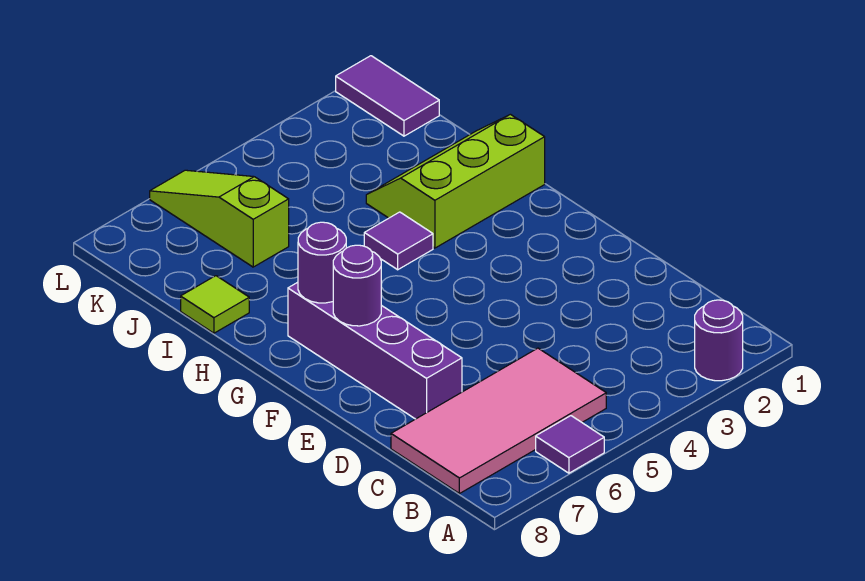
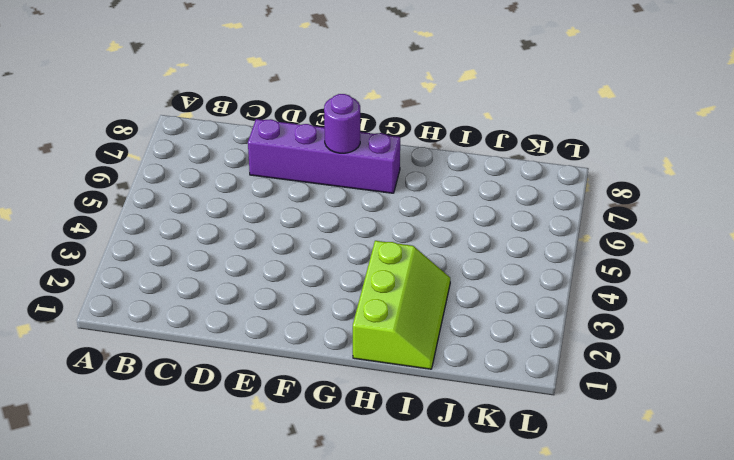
none -> purple 1x1 round brick [695,300,743,381]
none -> purple 1x1 tile [536,416,604,473]

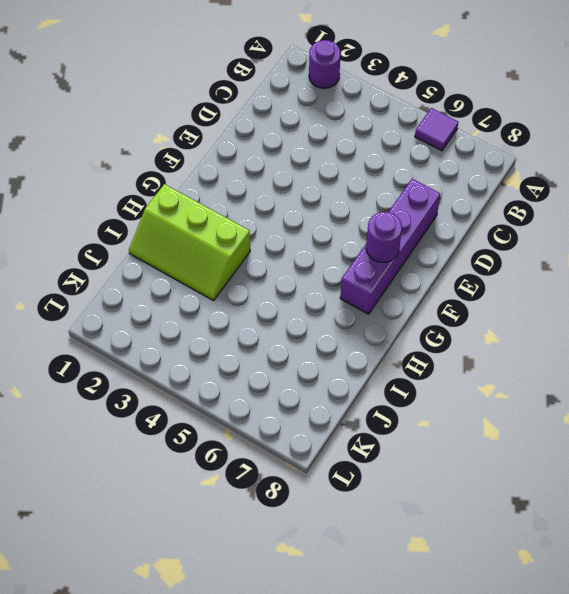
none -> pink 2x4 tile [391,348,606,494]
none -> purple 1x1 tile [364,212,433,270]

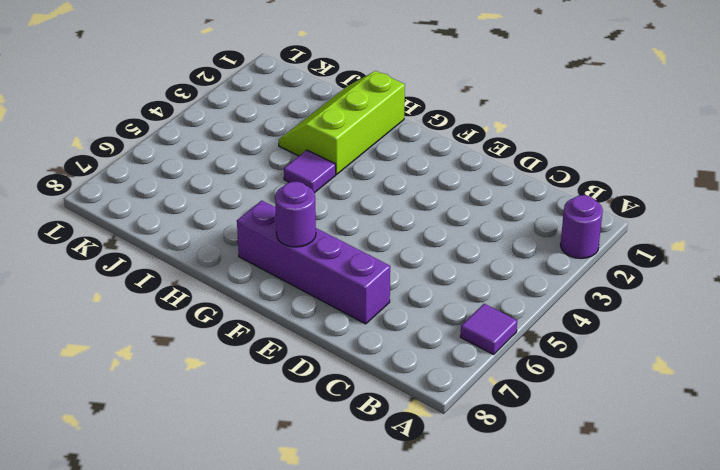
none -> pink 2x4 tile [391,348,606,494]
none -> lime 1x1 tile [181,276,249,333]

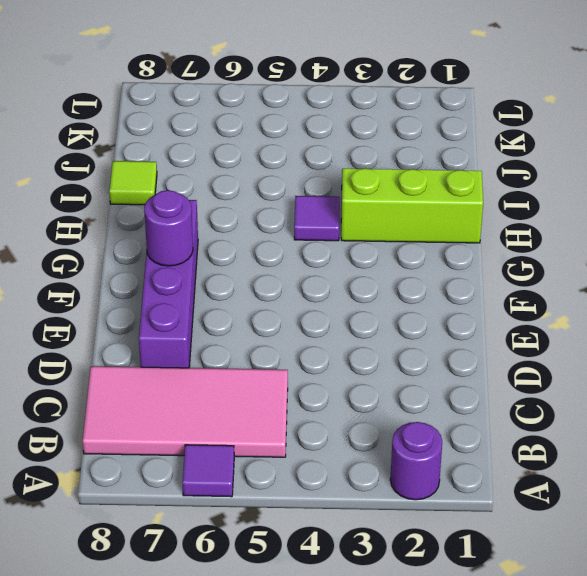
none -> lime 1x3 slope [150,170,289,267]
none -> purple 1x2 tile [336,56,439,136]

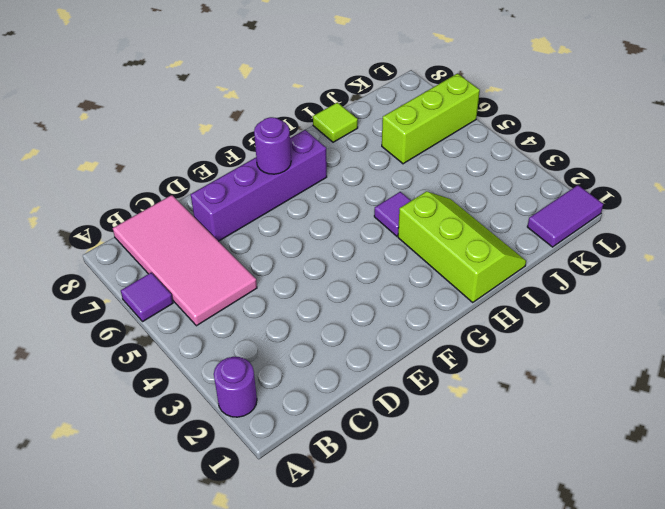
lime 1x3 brick [382,74,480,164] -> lime 1x3 slope [150,170,289,267]
none -> purple 1x1 round brick [298,222,346,303]

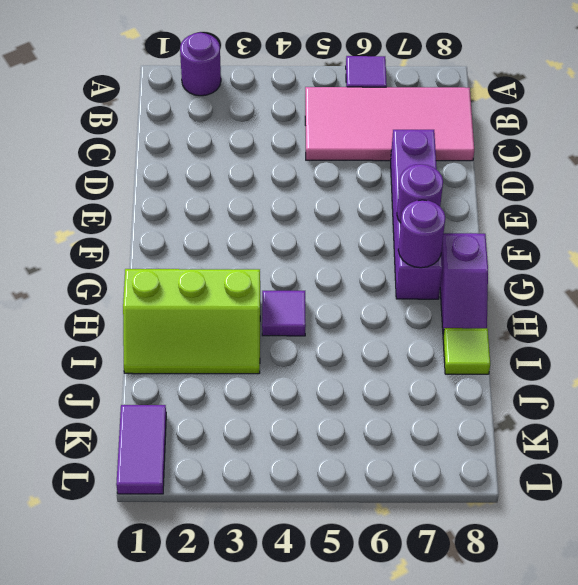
purple 1x2 slope [440,233,488,334] -> none
none -> lime 1x3 slope [150,170,289,267]

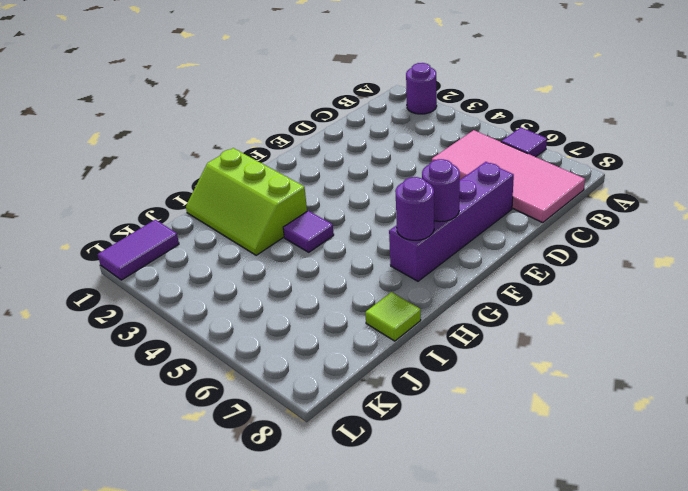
none -> lime 1x3 slope [150,170,289,267]

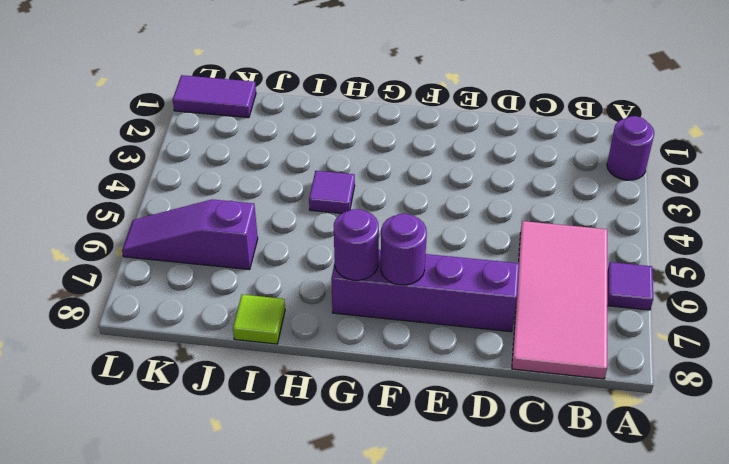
purple 1x3 slope [122,199,258,270] -> lime 1x3 slope [150,170,289,267]
none -> lime 2x3 slope [366,114,545,248]

